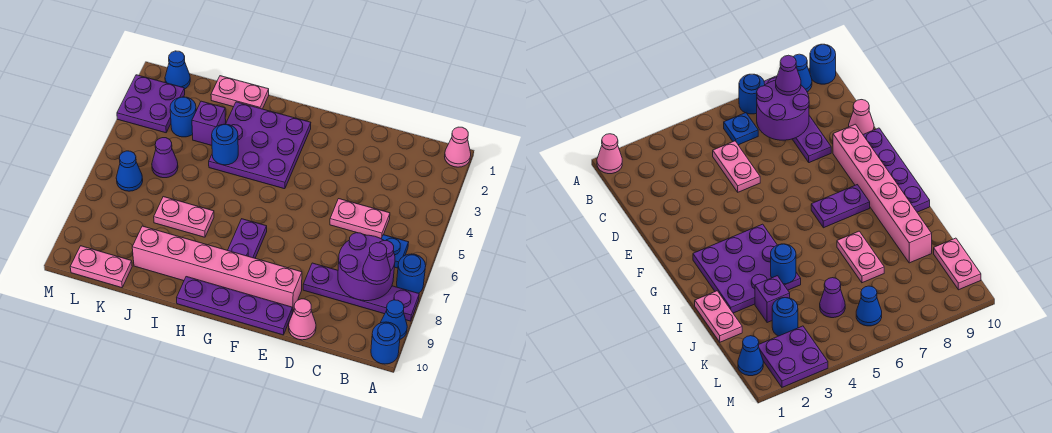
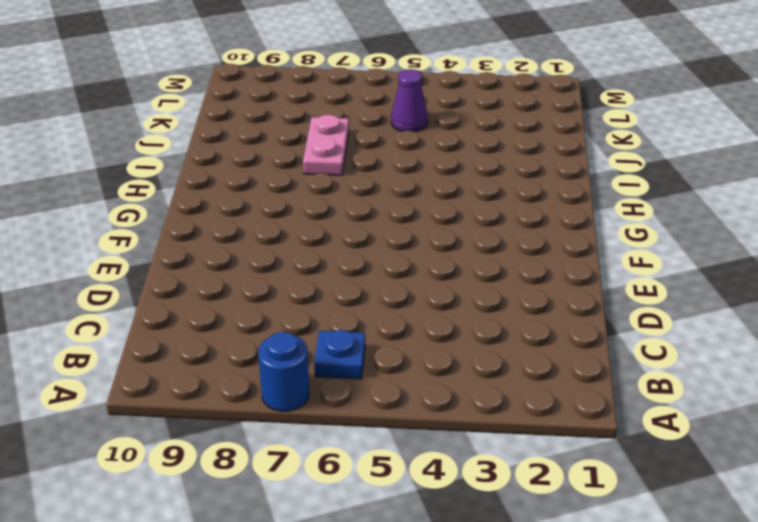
none -> pink 1x1 cone [445,127,471,167]
none -> purple 1x4 plate [303,263,419,321]
none -> blue 1x1 cone [380,300,407,339]

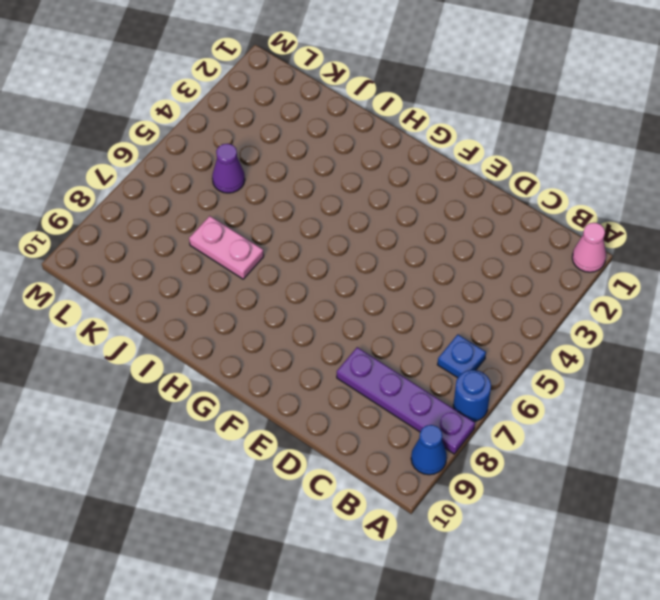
none -> blue 1x1 round brick [371,322,400,364]
none -> pink 1x2 plate [330,199,390,239]
none -> pink 1x1 cone [289,299,316,340]

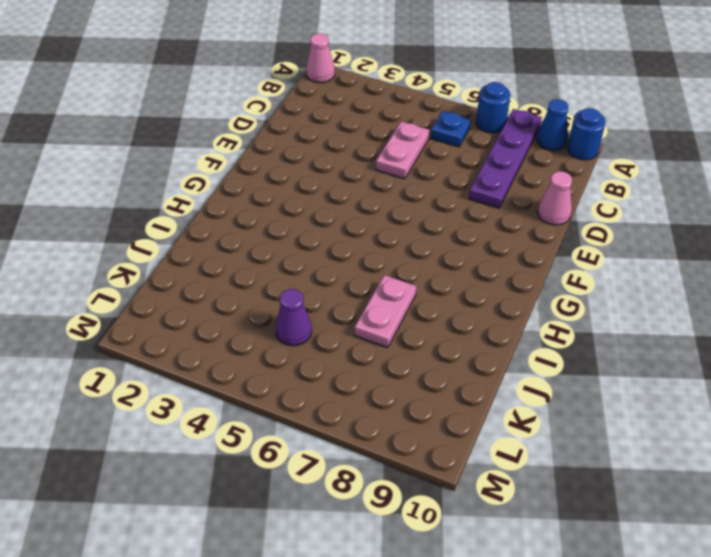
none -> pink 1x6 brick [132,226,302,312]
none -> purple 1x4 plate [177,277,292,335]
none -> purple 3x3 plate [209,102,311,189]

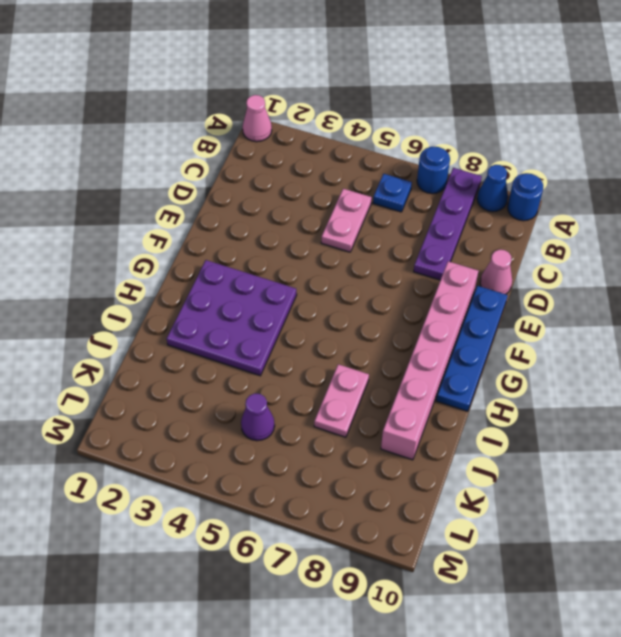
blue 1x4 plate [436,286,508,411] -> purple 1x4 plate [177,277,292,335]
none -> purple 1x2 plate [228,219,267,258]
none -> pink 1x2 plate [211,76,269,109]
none -> purple 1x1 brick [192,101,226,145]

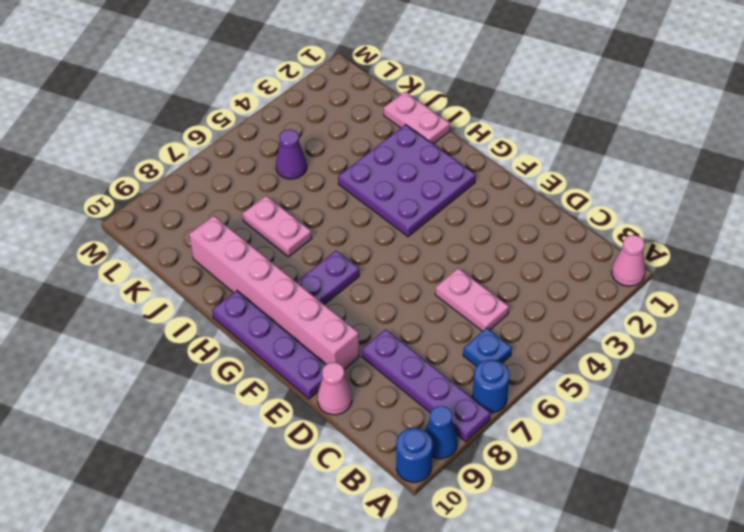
none -> purple 1x1 brick [192,101,226,145]
none -> blue 1x1 round brick [170,97,196,137]
none -> pink 1x2 plate [70,246,132,288]

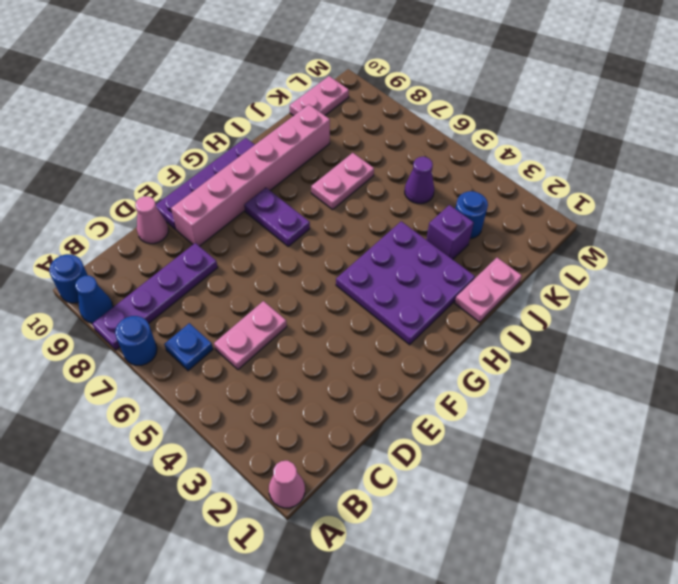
none -> blue 1x1 cone [165,51,190,89]
none -> purple 2x2 plate [117,75,185,133]
none -> blue 1x1 cone [116,151,143,191]

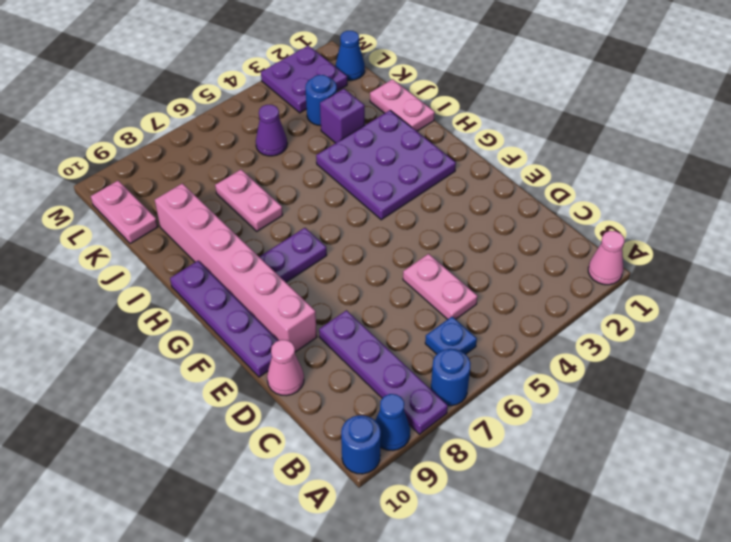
none -> blue 1x1 cone [116,151,143,191]
none -> purple 2x2 round brick [338,233,395,301]
none -> blue 1x1 round brick [212,124,238,165]

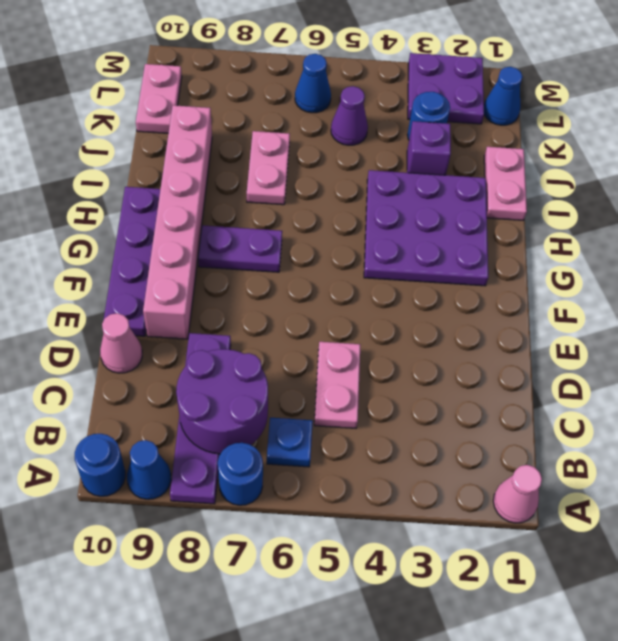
none -> blue 1x1 round brick [212,124,238,165]
none -> purple 1x1 cone [363,243,390,285]

